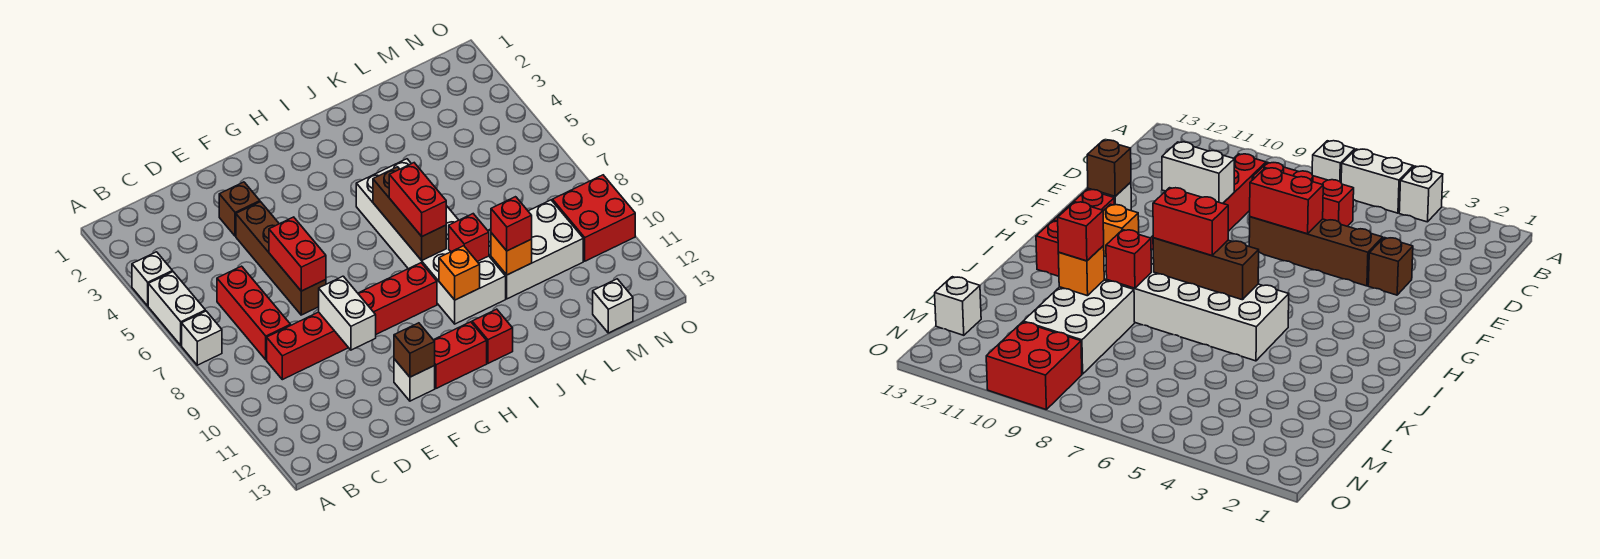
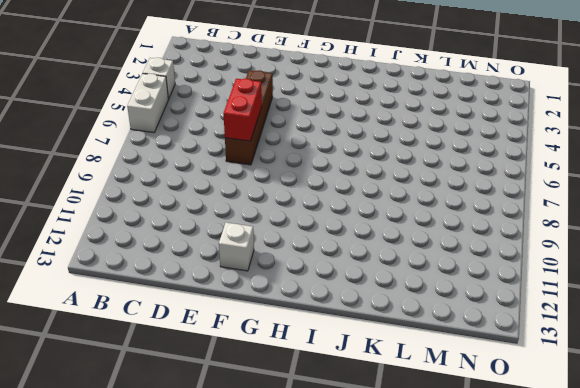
none -> white 1x1 brick [182,311,222,365]
none -> red 1x3 brick [217,266,291,360]
none -> red 1x6 brick [267,263,437,380]

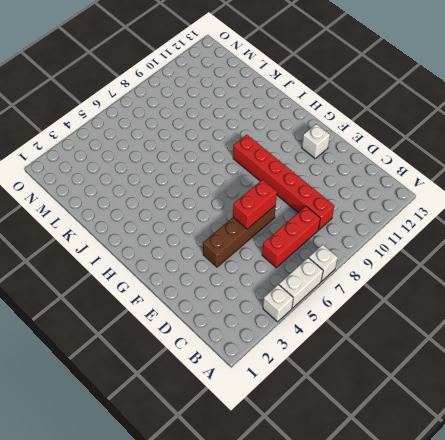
none -> brown 1x1 brick [219,182,260,236]
none -> red 1x2 brick [434,322,487,388]
none -> white 2x6 brick [356,159,506,324]

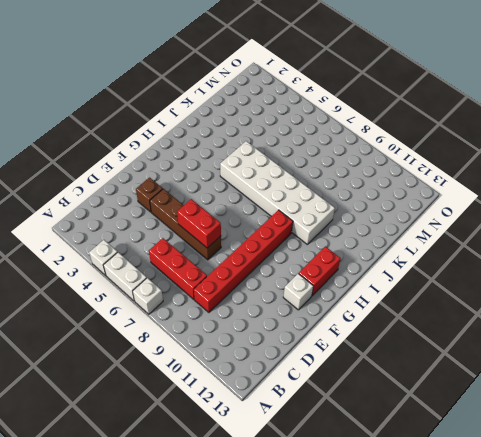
none -> red 1x1 brick [472,309,513,363]
none -> white 2x3 brick [488,200,583,299]
none -> white 1x1 brick [593,279,633,333]

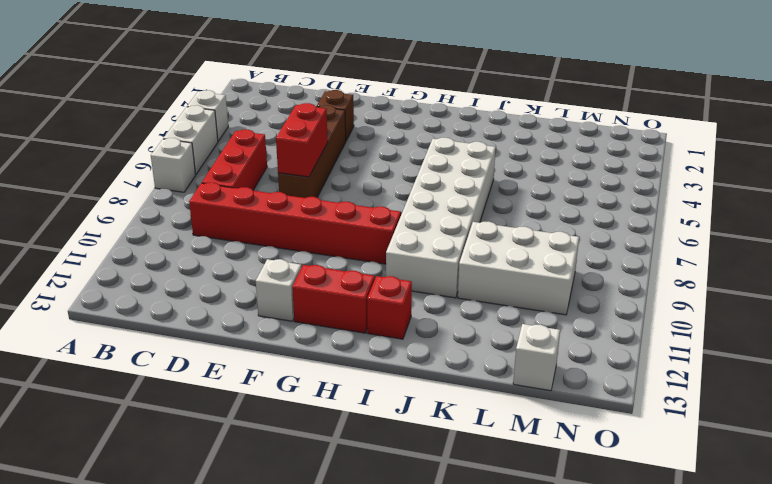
none -> red 2x2 brick [552,175,635,261]
none -> white 1x2 brick [319,276,376,350]
none -> brown 1x1 brick [394,323,435,377]

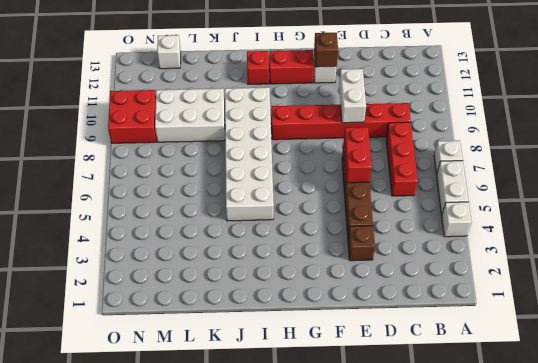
none -> brown 1x3 brick [373,167,446,260]
none -> orange 1x1 brick [439,246,480,300]
none -> red 1x1 brick [449,214,489,262]

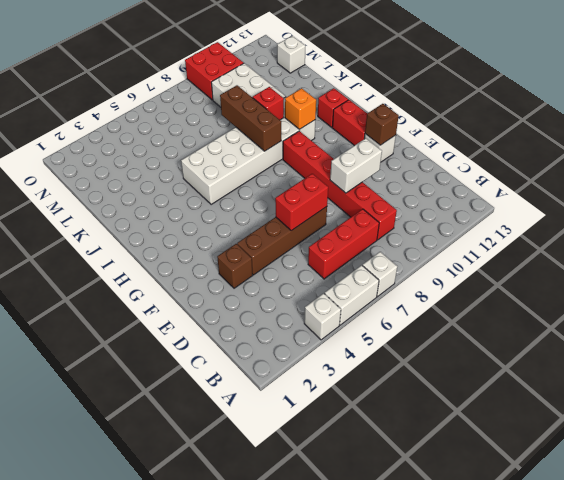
brown 1x3 brick [220,85,281,151] -> brown 1x3 brick turned to [373,167,446,260]
none -> orange 1x1 brick [491,233,532,275]
none -> red 1x2 brick [389,163,446,236]
none -> red 1x1 brick [491,197,532,251]

